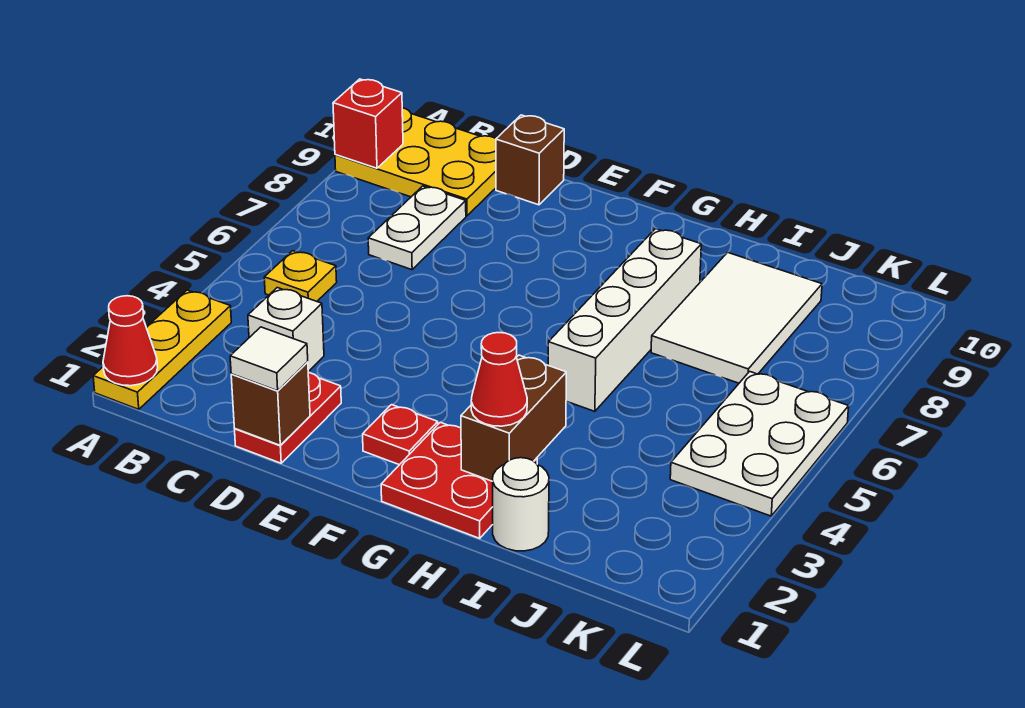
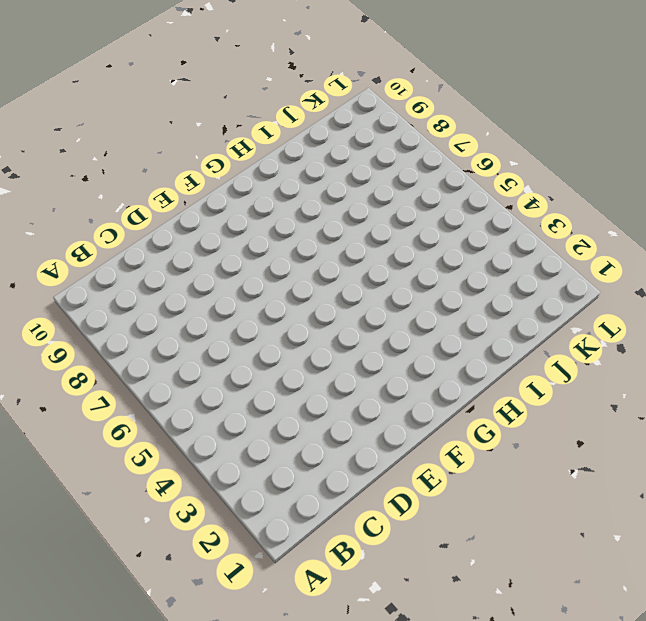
none -> yellow 1x3 plate [93,290,231,409]
none -> yellow 2x3 plate [335,108,496,216]
none -> yellow 1x1 plate [264,251,337,301]

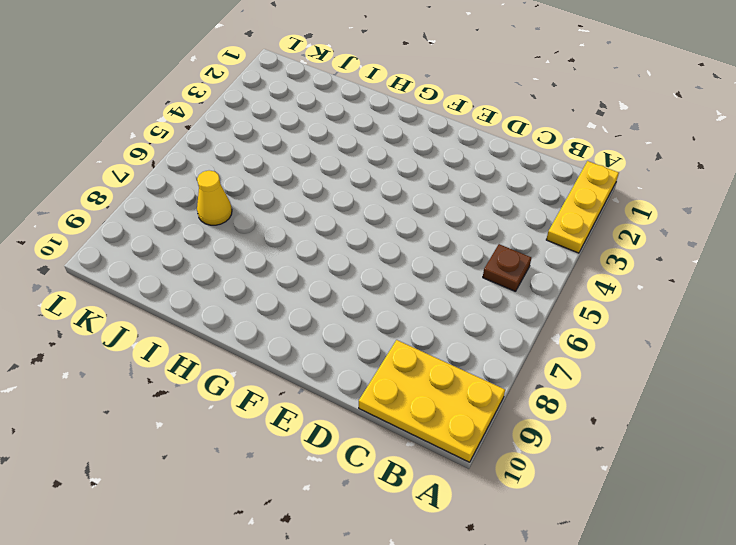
brown 1x1 plate [483,244,531,292] -> yellow 1x1 plate [264,251,337,301]
yellow 1x1 cone [197,170,232,225] -> white 2x3 tile [651,252,822,383]
none -> white 1x1 brick [248,288,324,372]
none -> white 1x2 plate [368,186,466,270]
none -> red 1x2 plate [235,373,341,463]

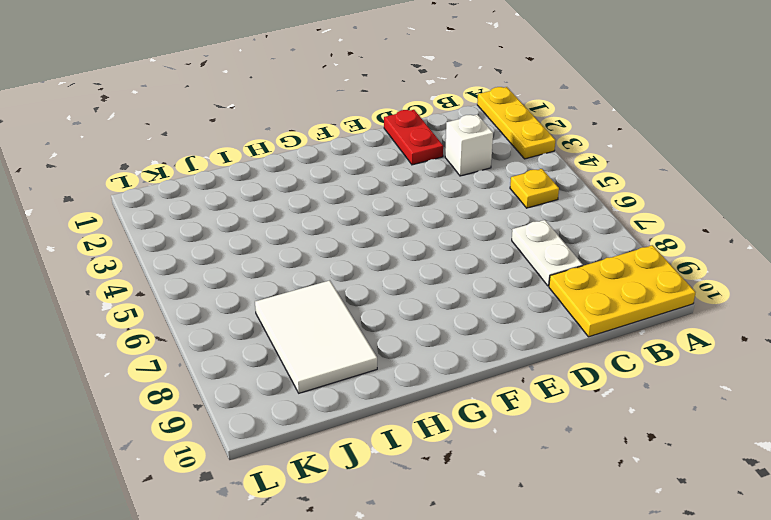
none -> brown 1x1 brick [496,115,564,205]
none -> red 1x1 plate [363,405,438,465]
none -> red 2x2 plate [381,422,537,538]

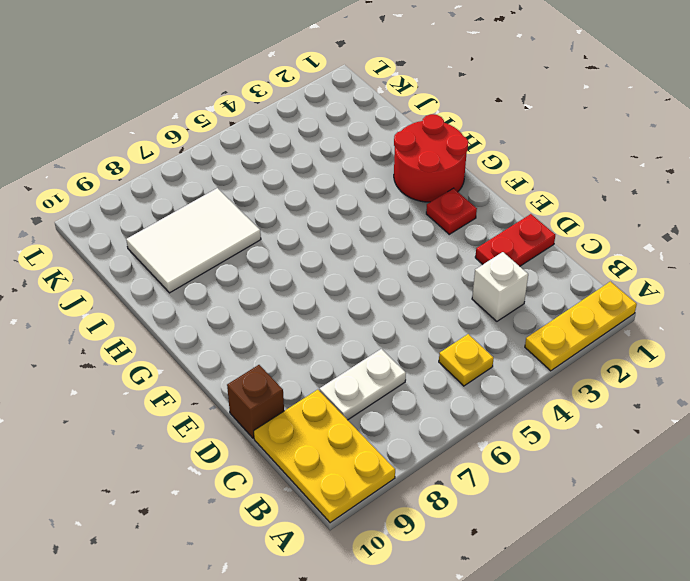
red 2x2 round brick [394,114,468,202] -> red 2x2 plate [381,422,537,538]
none -> white 1x4 brick [548,229,701,411]
none -> white 1x1 round brick [493,458,549,551]
none -> white 2x3 plate [670,371,849,516]

